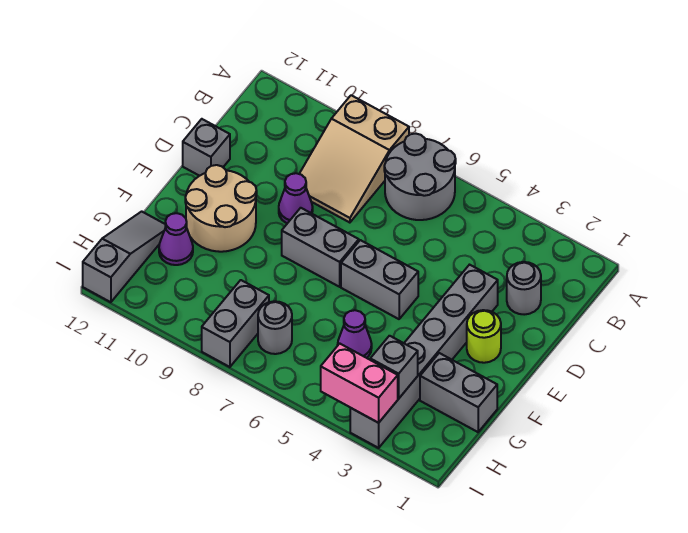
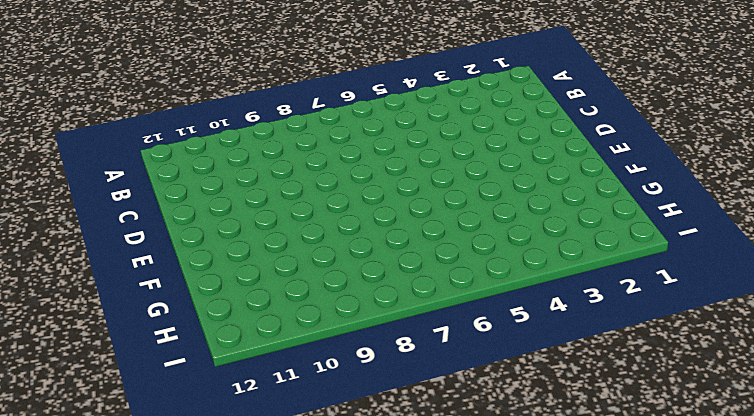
none -> grey 2x2 round brick [384,134,456,220]
none -> tan 2x3 slope [299,95,409,223]
none -> grey 1x1 round brick [507,262,541,315]

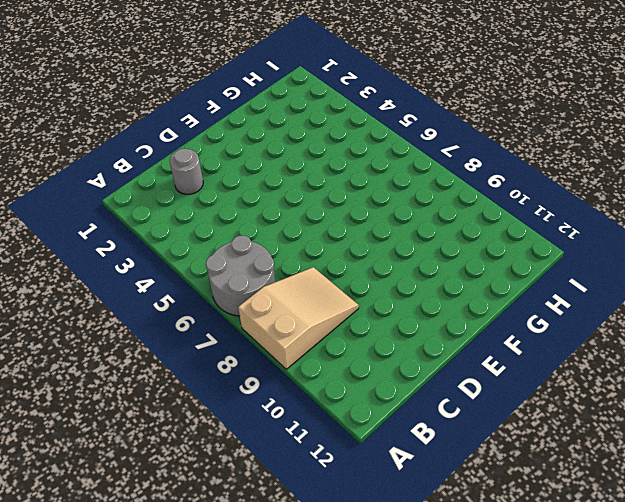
none -> grey 1x6 brick [350,265,498,448]
none -> purple 1x1 cone [279,173,313,223]
none -> grey 1x1 brick [183,119,230,176]

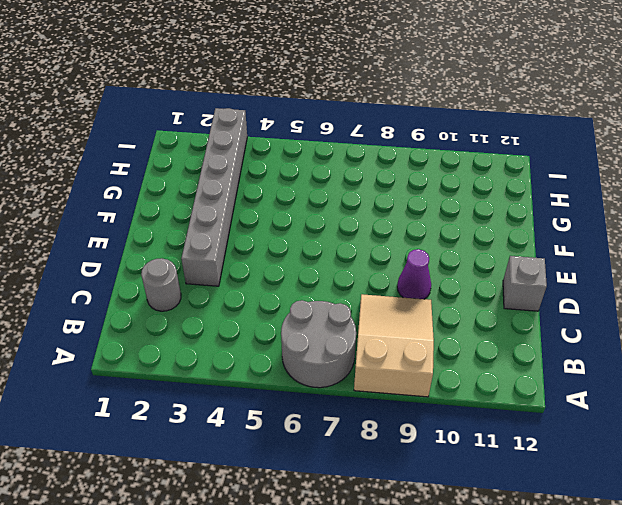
none -> lime 1x1 round brick [467,310,501,363]
none -> grey 1x2 brick [341,240,418,319]
none -> grey 1x2 brick [282,208,359,287]

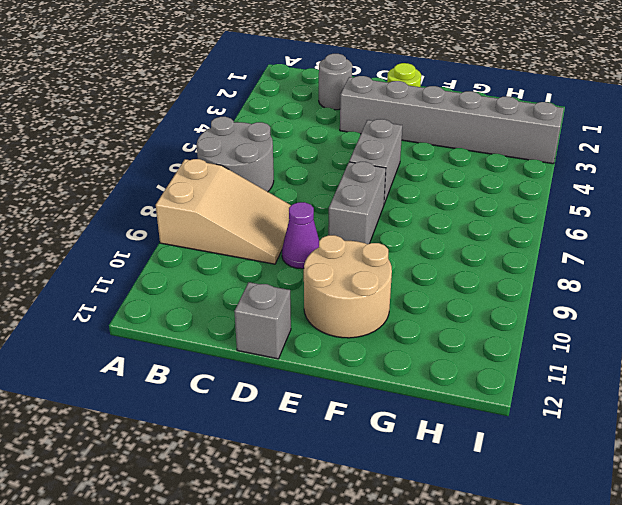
none -> grey 1x2 brick [420,353,497,432]
none -> purple 1x1 cone [337,310,372,358]
none -> purple 1x1 cone [159,213,193,265]

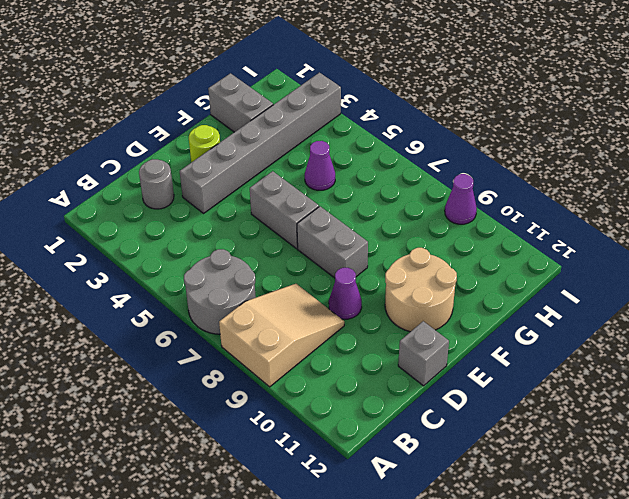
purple 1x1 cone [445,174,477,224] -> purple 1x1 cone moved to [159,213,193,265]
none -> grey 1x3 slope [83,211,166,302]
none -> grey 1x1 round brick [258,301,292,354]
none -> grey 1x2 brick [202,280,269,367]

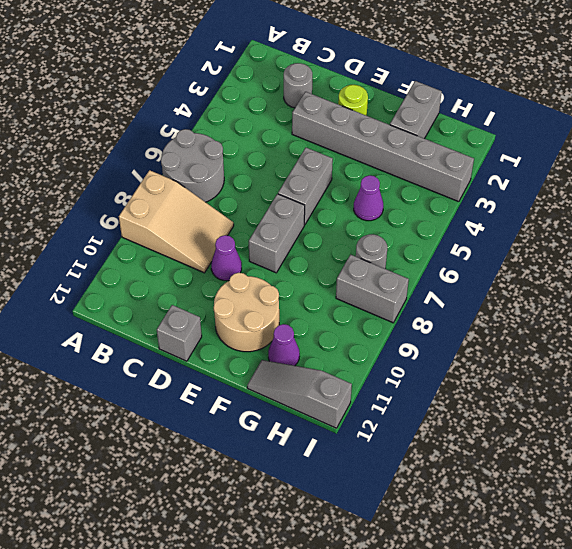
none -> grey 1x1 brick [370,336,418,399]
none -> pink 1x2 brick [321,344,398,423]

